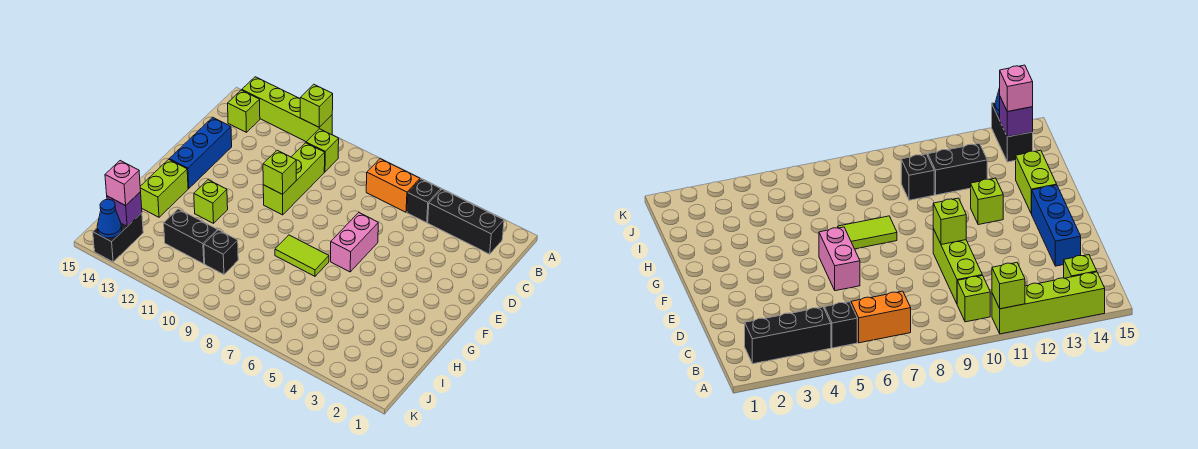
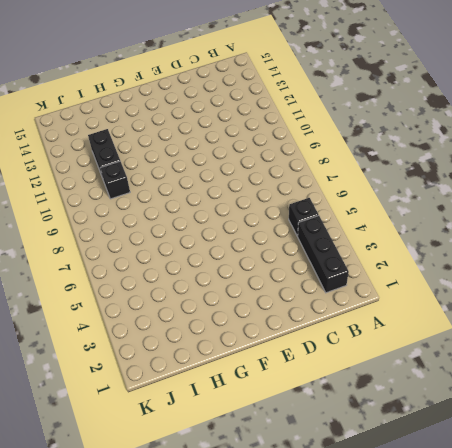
none -> lime 1x4 brick [242,77,332,142]
none -> orange 1x2 brick [366,159,420,212]
none -> lime 1x1 brick [306,129,339,172]

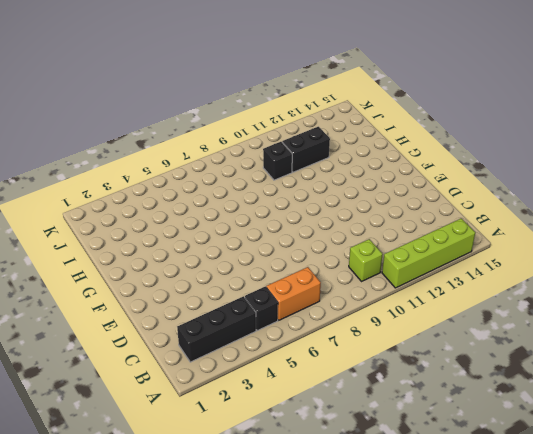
none -> lime 1x1 brick [228,90,260,132]
none -> lime 1x3 brick [263,143,325,215]
none -> blue 1x3 brick [169,117,232,188]

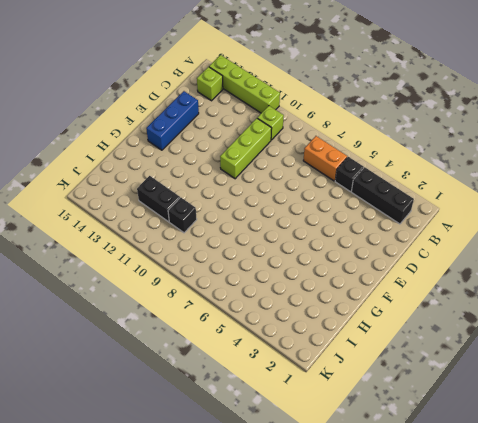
none -> pink 1x2 brick [331,213,378,272]
none -> lime 1x2 tile [275,235,329,276]
none -> lime 1x1 brick [194,180,228,223]

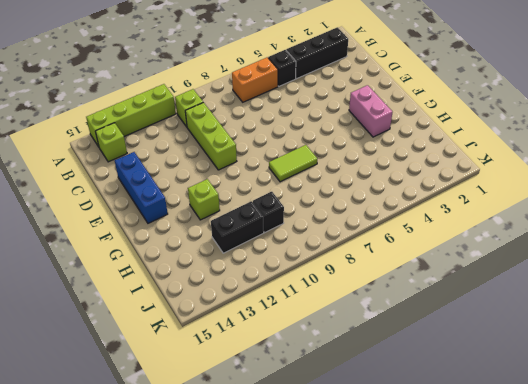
pink 1x2 brick [349,85,392,137] -> pink 1x2 brick moved to [331,213,378,272]
none -> lime 1x2 brick [140,159,188,217]
none -> black 1x2 brick [93,213,143,262]
none -> lime 1x1 brick [300,84,333,127]

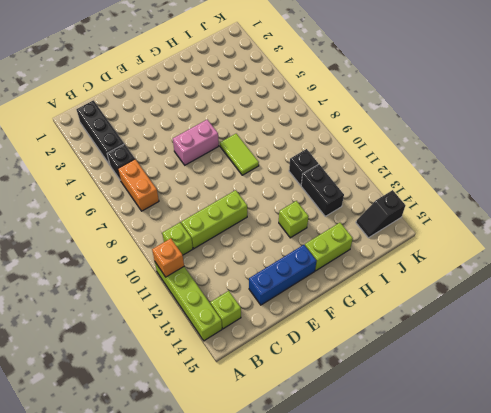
orange 1x1 brick [152,238,184,277] -> lime 1x1 brick [300,84,333,127]
black 1x2 slope [356,190,405,238] -> black 1x2 brick [93,213,143,262]
none -> lime 1x1 brick [263,150,296,194]
none -> purple 1x1 brick [107,192,142,226]
none -> blue 1x1 cone [97,199,122,238]

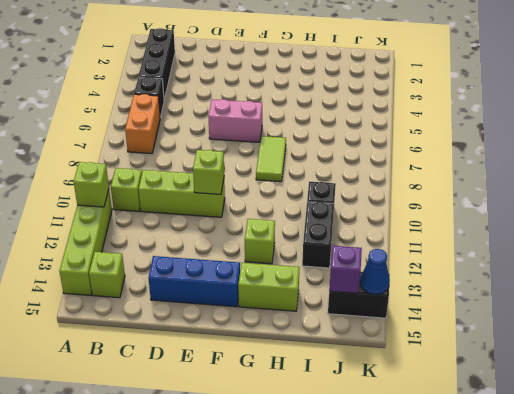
none -> pink 1x1 brick [105,161,141,205]

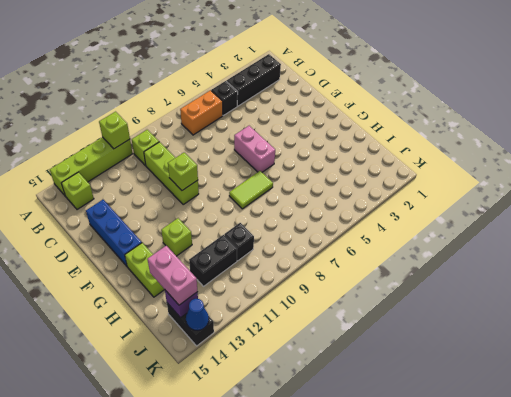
pink 1x2 brick [148,246,198,305] -> pink 1x1 brick [105,161,141,205]

